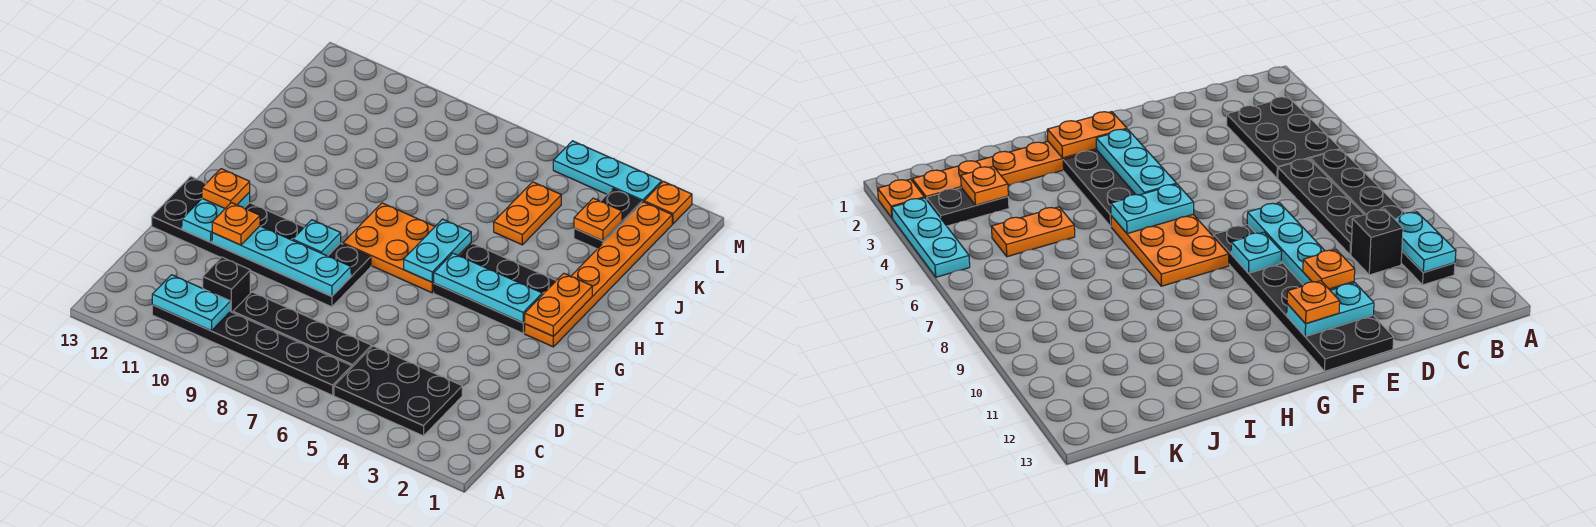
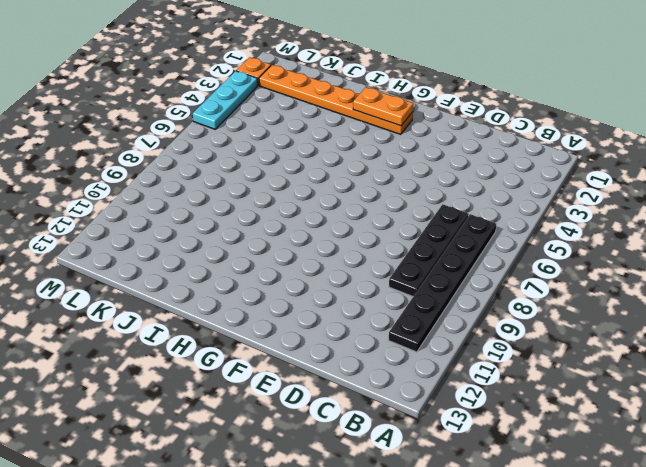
none -> black 2x3 plate [334,346,462,436]
none -> black 1x1 brick [203,257,250,313]
none -> black 2x6 plate [152,176,371,307]

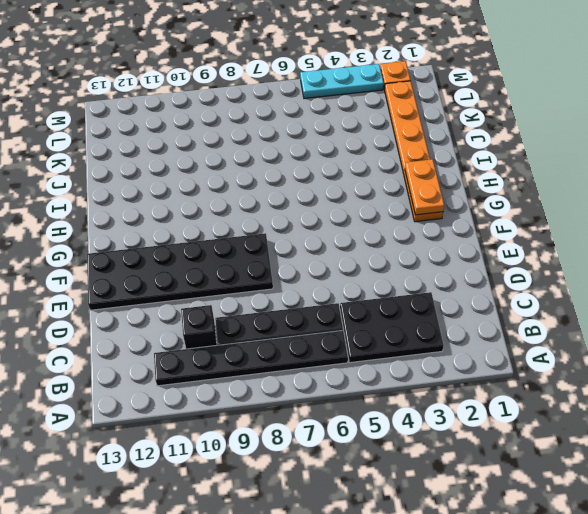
none -> black 2x3 plate [434,244,556,333]
none -> orange 2x3 plate [343,203,471,293]
none -> orange 1x2 plate [494,182,561,245]

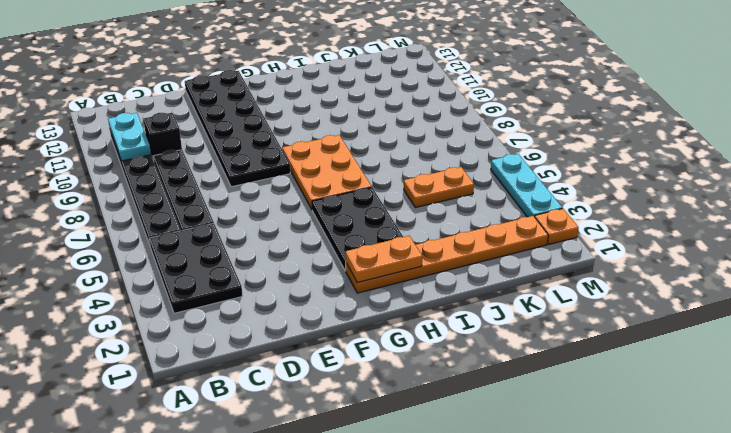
none -> black 1x2 plate [574,188,642,249]
none -> cyan 1x4 plate [212,226,351,296]
none -> cyan 1x2 plate [182,192,250,242]

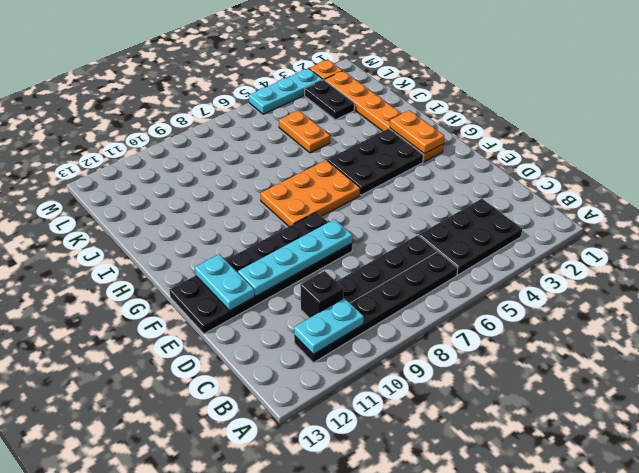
none -> cyan 1x1 plate [293,220,341,256]
none -> cyan 1x3 plate [433,253,542,323]
none -> cyan 1x2 plate [404,219,471,282]

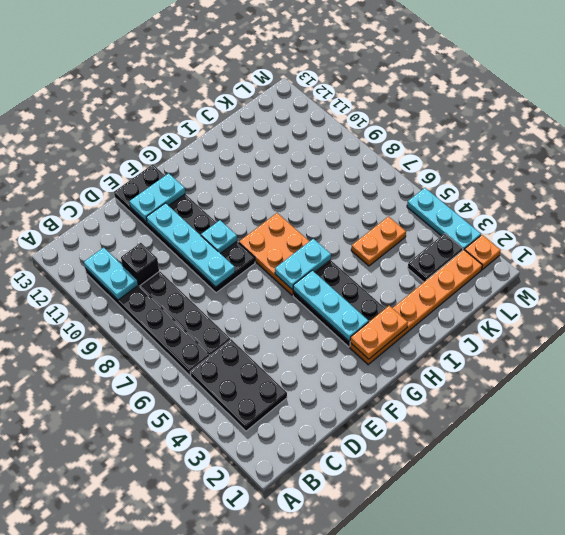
none -> orange 1x1 plate [574,198,622,241]
none -> orange 1x1 plate [212,203,260,245]
none -> orange 1x1 plate [202,169,250,208]

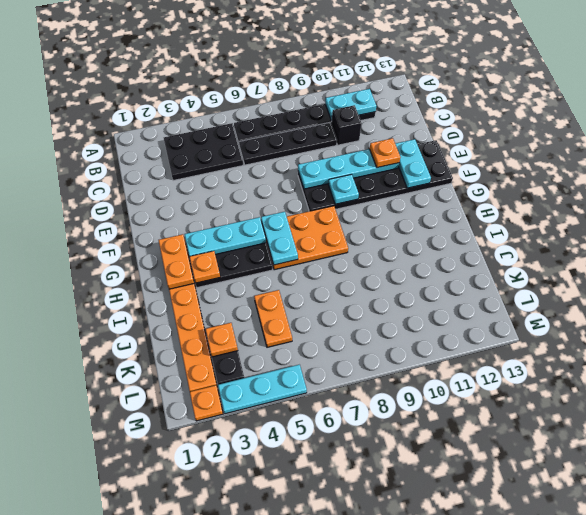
orange 1x1 plate [189,251,220,283] -> orange 1x1 plate moved to [202,169,250,208]

